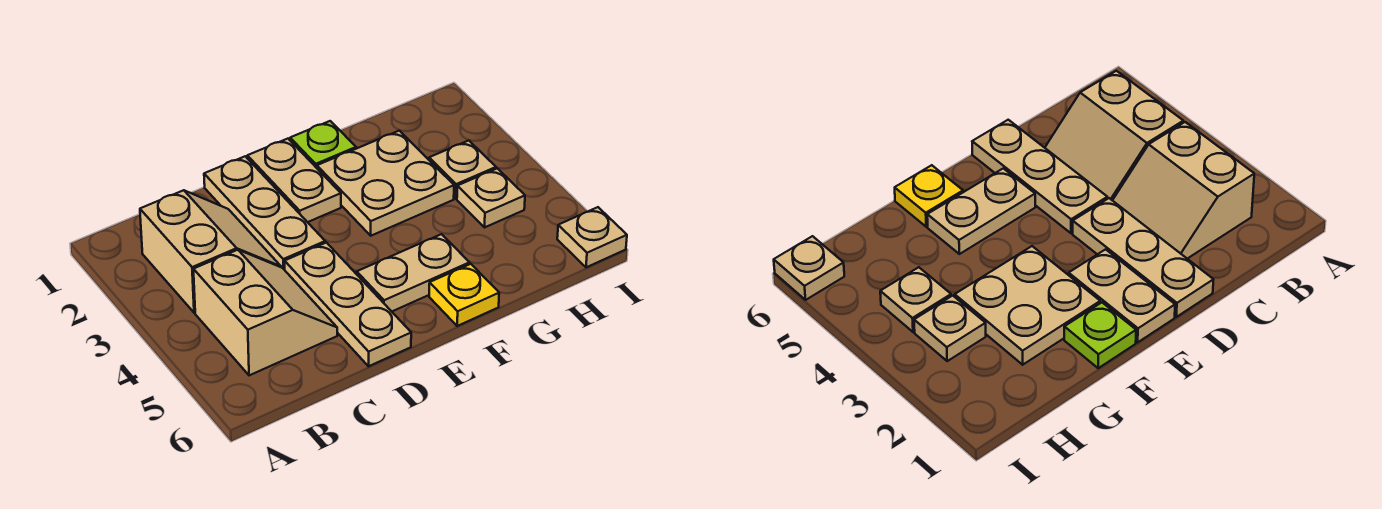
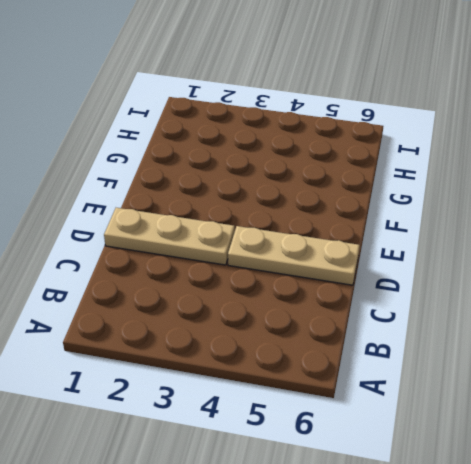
none -> tan 2x2 slope [140,190,281,313]
none -> tan 2x2 slope [193,250,337,375]
none -> tan 1x2 plate [247,139,341,222]

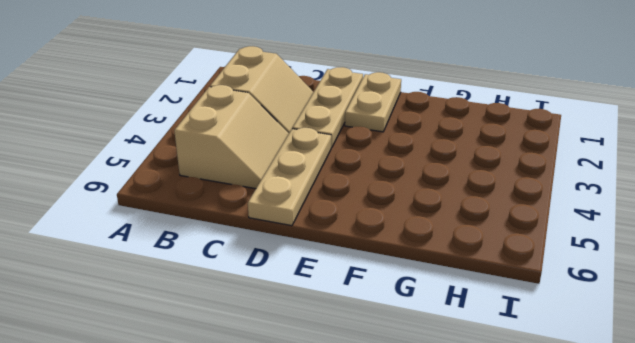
none -> tan 1x2 plate [357,234,469,311]
none -> lime 1x1 plate [290,121,356,168]
none -> tan 2x2 plate [317,131,454,236]

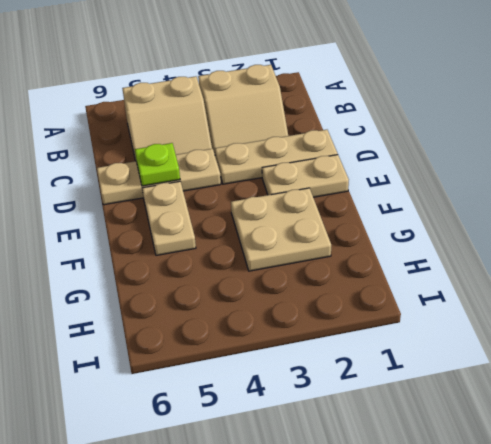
lime 1x1 plate [135,143,180,186] -> lime 1x1 plate moved to [290,121,356,168]
none -> yellow 1x1 plate [429,264,499,326]
none -> tan 1x1 plate [429,141,496,199]
none -> tan 1x1 plate [457,168,525,228]

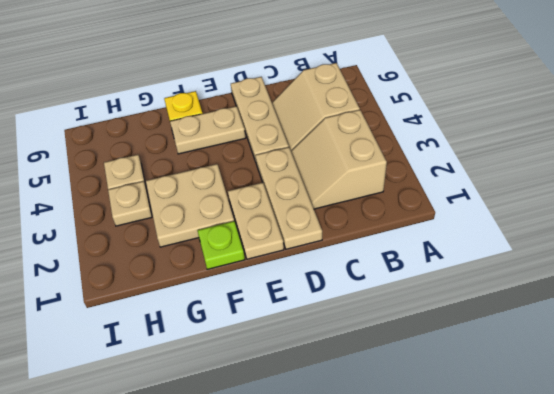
none -> tan 1x1 plate [557,207,627,267]

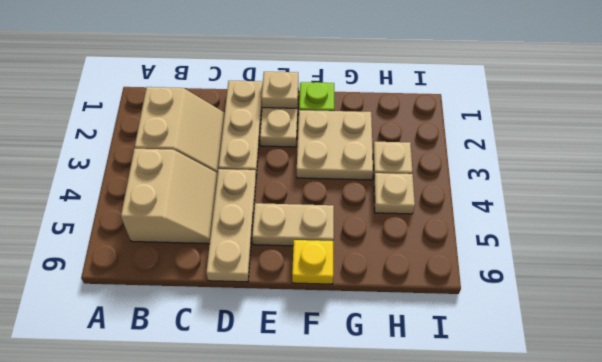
tan 1x1 plate [262,72,298,108] -> tan 1x1 plate moved to [557,207,627,267]

